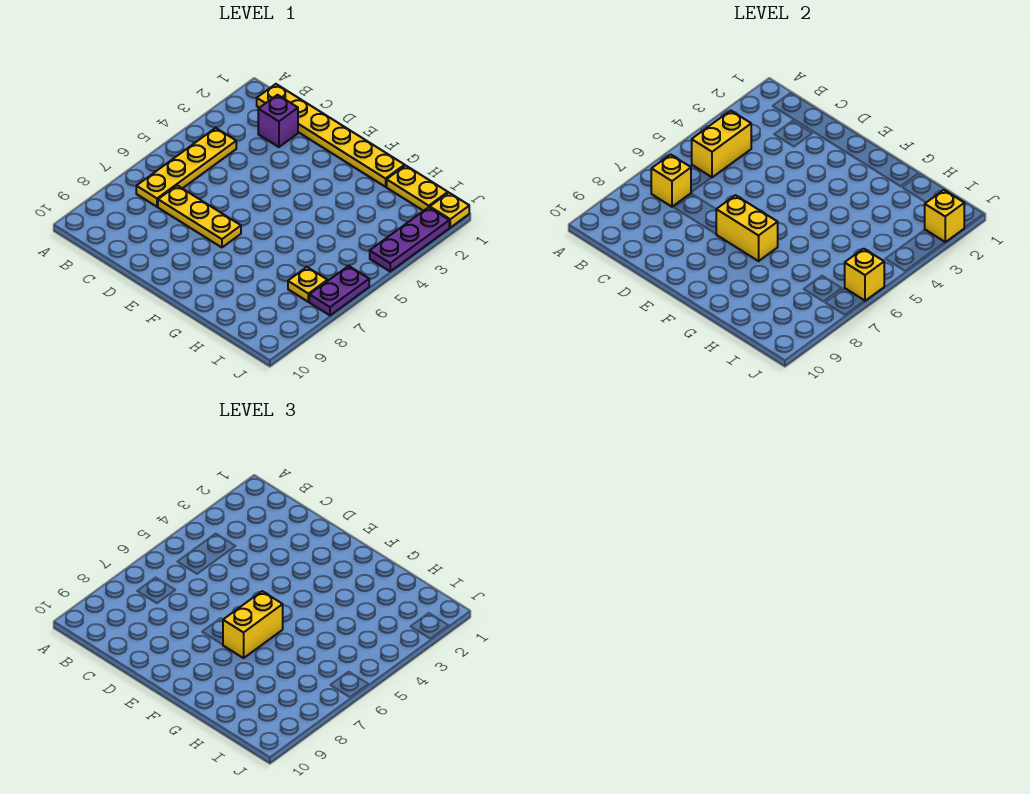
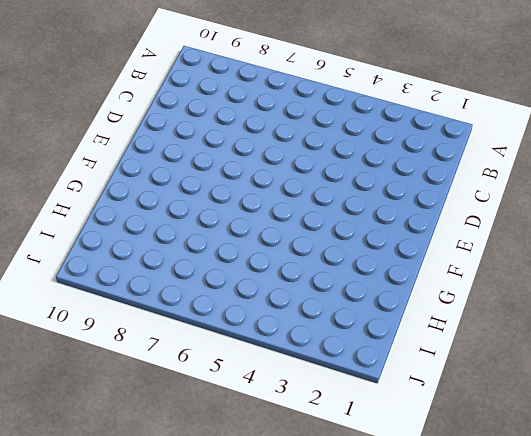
none -> yellow 1x6 plate [257,84,405,187]
none -> yellow 1x4 plate [136,128,236,207]
none -> purple 1x1 brick [258,95,298,147]

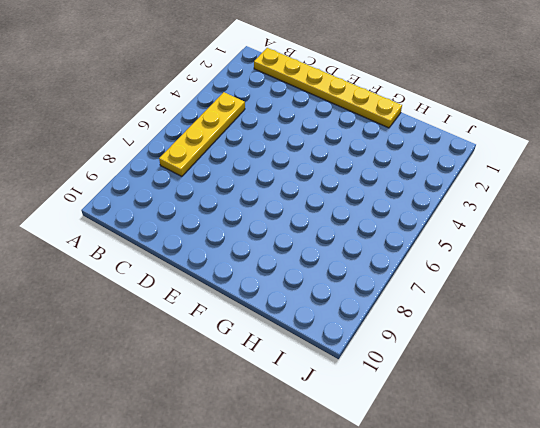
none -> purple 1x1 brick [258,95,298,147]
none -> yellow 1x3 plate [158,185,241,247]
none -> yellow 1x2 plate [387,165,448,211]

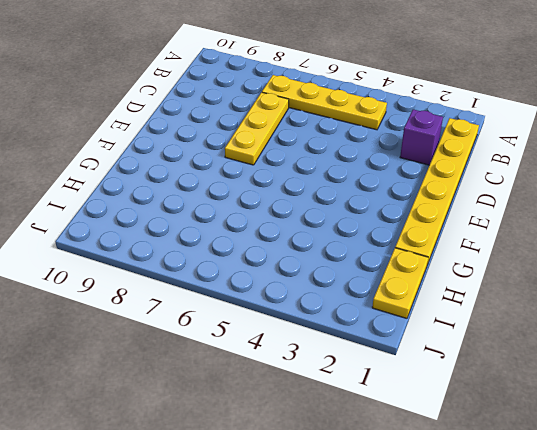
none -> yellow 1x1 plate [288,267,328,302]
none -> yellow 1x1 plate [430,193,469,227]
none -> purple 1x3 plate [370,207,449,271]

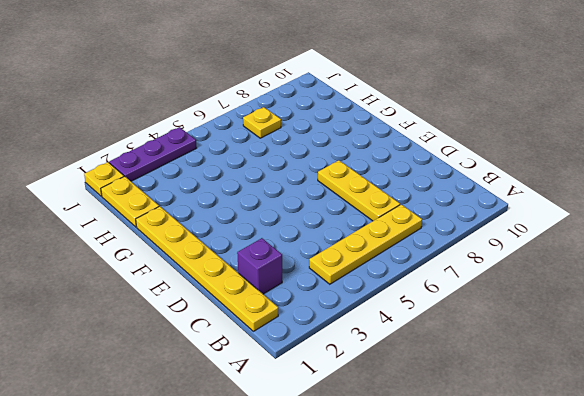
none -> purple 1x2 plate [309,266,369,315]
none -> yellow 1x2 brick [692,111,751,177]
none -> yellow 1x1 brick [651,155,691,207]

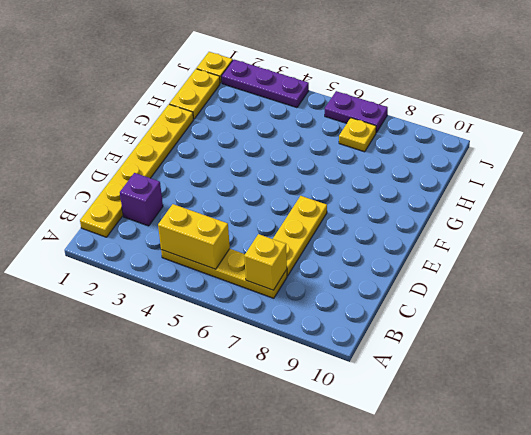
none -> yellow 1x2 brick [716,195,778,261]
none -> yellow 1x1 brick [925,190,964,242]
none -> yellow 1x1 brick [845,249,884,301]

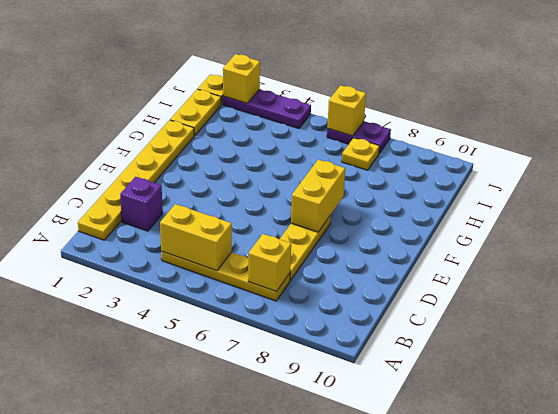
none -> yellow 1x2 brick [223,591,283,658]

